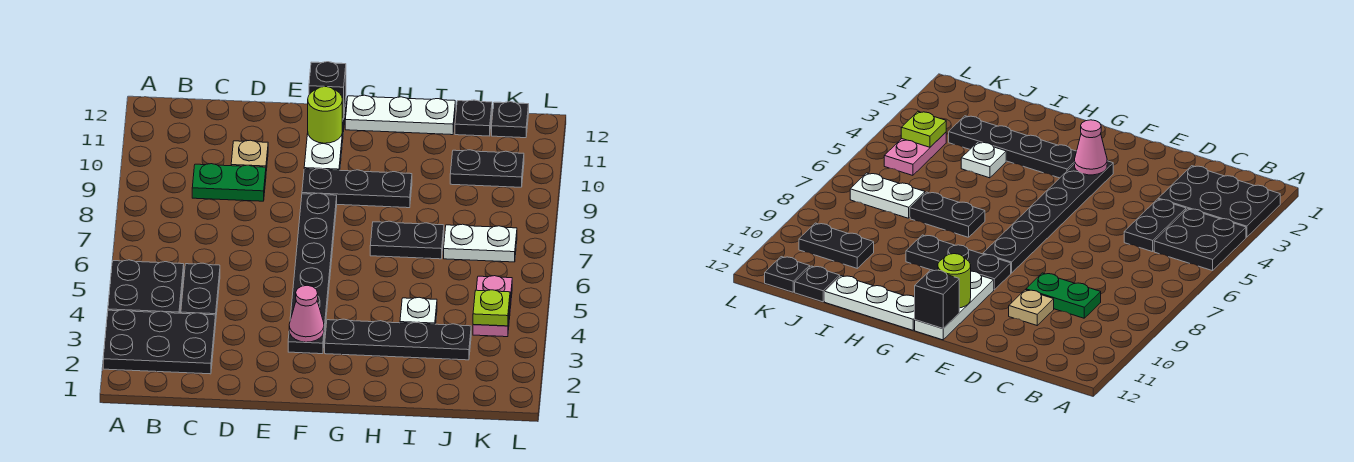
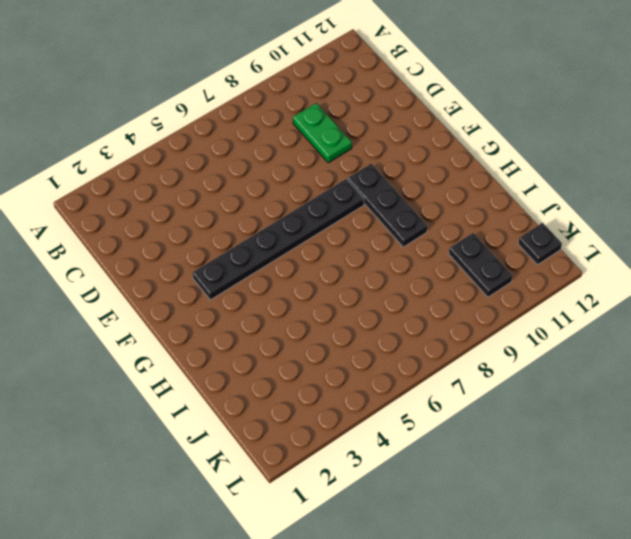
none -> black 2x3 plate [103,310,216,374]
none -> black 2x2 plate [108,260,184,313]
none -> black 1x2 plate [181,263,220,315]

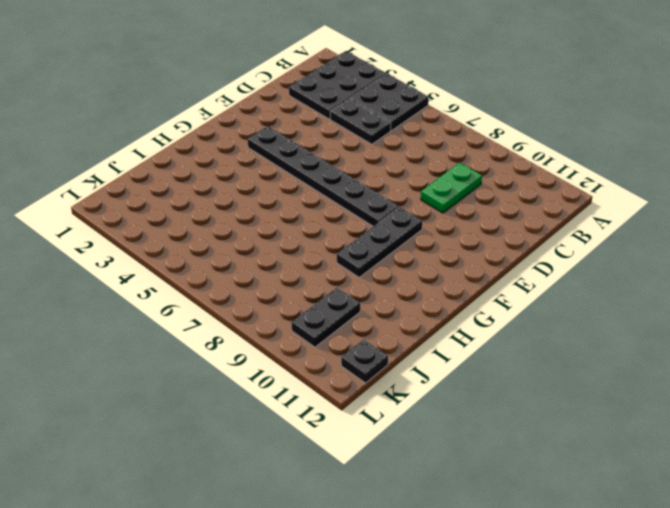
none -> tan 1x1 plate [231,140,268,171]
none -> white 1x3 plate [304,100,346,170]
none -> black 1x4 plate [325,319,471,360]

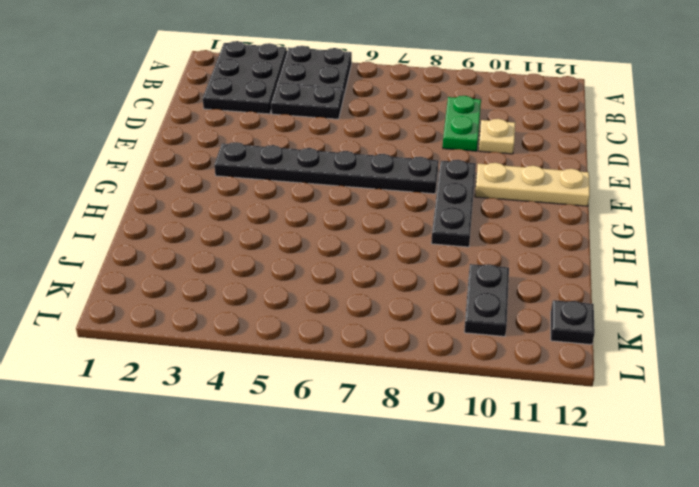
tan 1x3 plate [475,163,590,206] -> white 1x3 plate [304,100,346,170]
none -> black 1x4 plate [325,319,471,360]
none -> white 1x3 plate [345,95,455,135]
none -> black 1x2 plate [370,221,444,259]

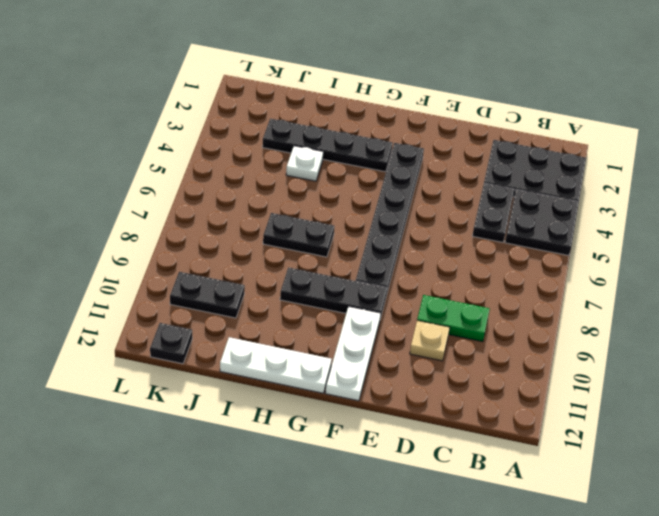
none -> white 1x2 plate [444,224,517,262]
none -> black 1x1 plate [455,100,492,136]
none -> pink 1x2 plate [473,276,512,337]

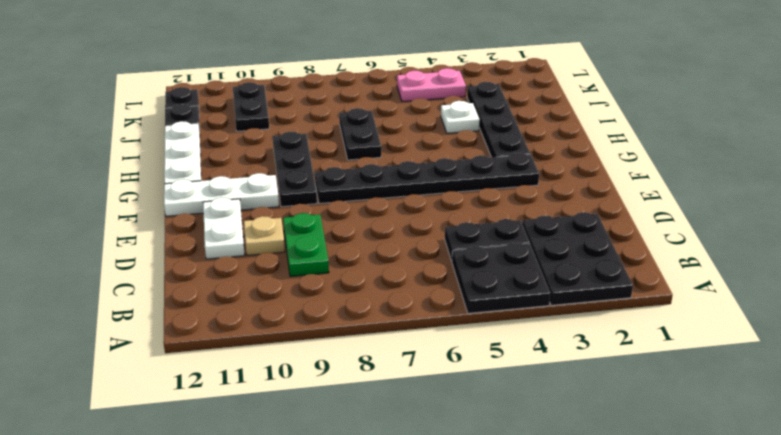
white 1x2 plate [203,197,245,259] -> white 1x2 plate moved to [444,224,517,262]
none -> pink 1x1 cone [289,285,324,342]
none -> lime 1x1 round brick [308,87,342,143]
none -> black 1x1 brick [309,62,346,119]

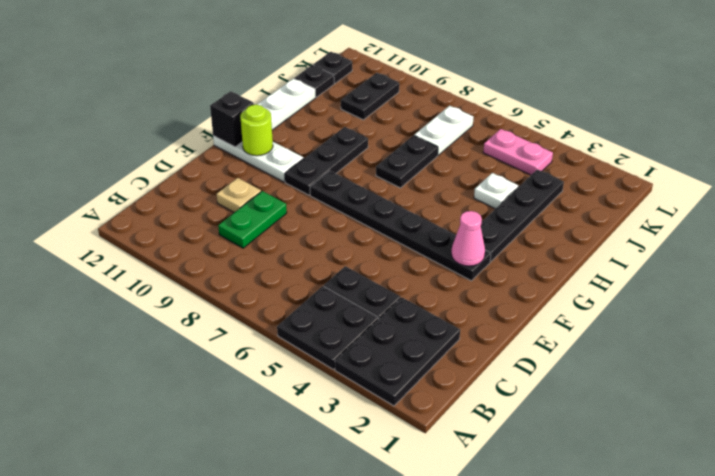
none -> lime 1x1 plate [473,290,510,326]

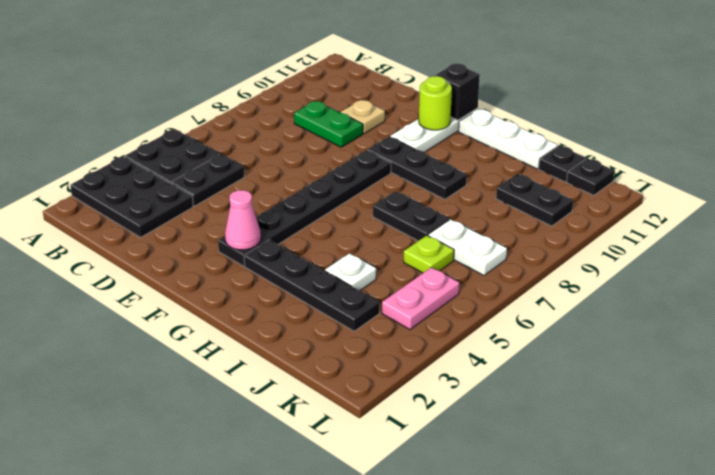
lime 1x1 plate [404,235,454,273] -> lime 1x1 plate moved to [473,290,510,326]

